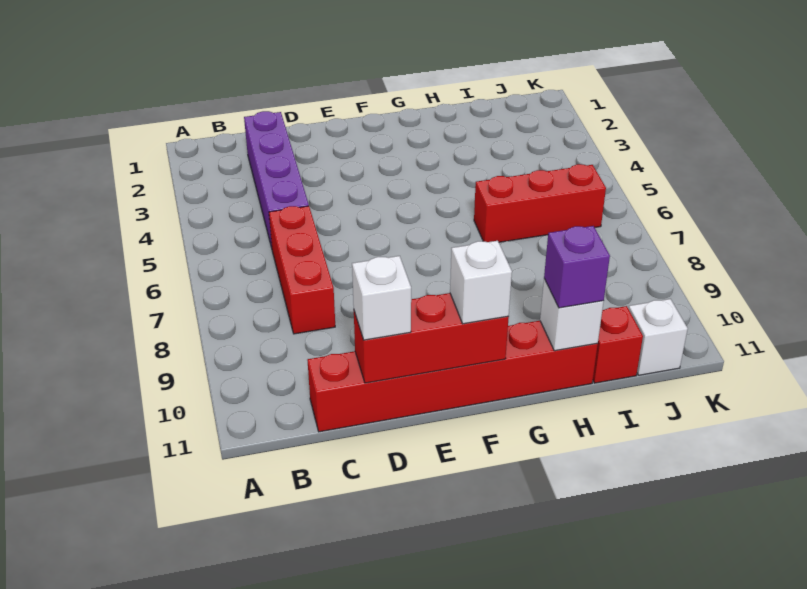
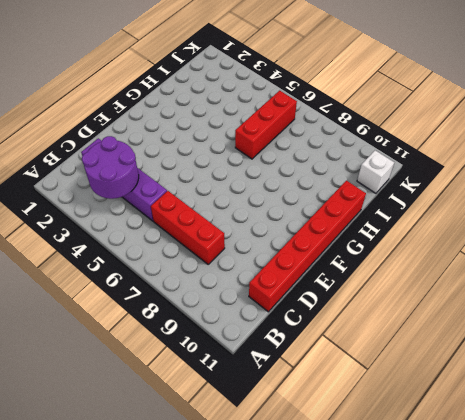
purple 2x2 round brick [82,136,139,199] -> none
none -> red 1x1 brick [593,306,643,383]
none -> red 1x3 brick [354,293,509,383]

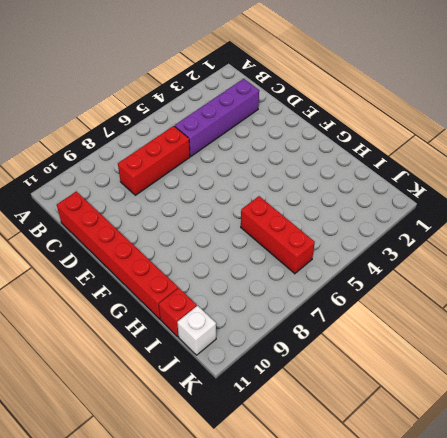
none -> red 1x3 brick [354,293,509,383]
none -> white 1x1 brick [540,279,604,351]

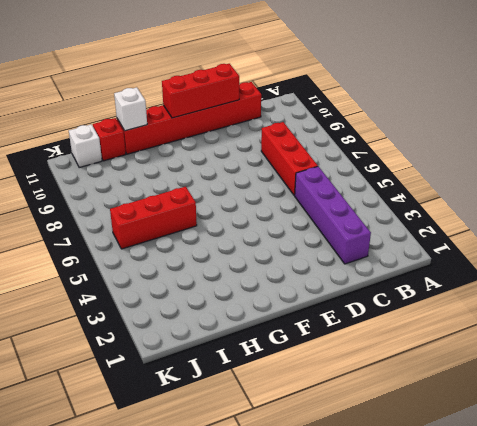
none -> white 1x1 brick [352,256,411,340]
none -> white 1x1 brick [450,241,512,324]

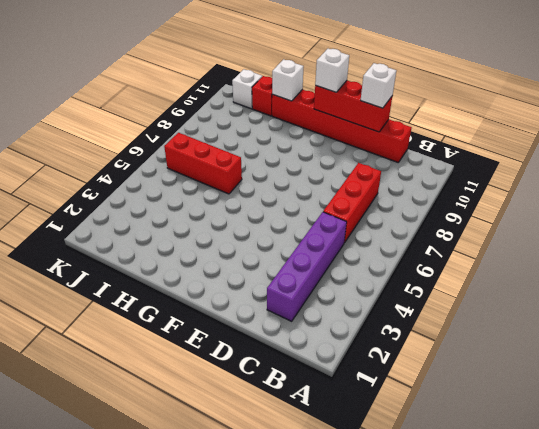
none -> purple 1x1 brick [544,226,610,308]

